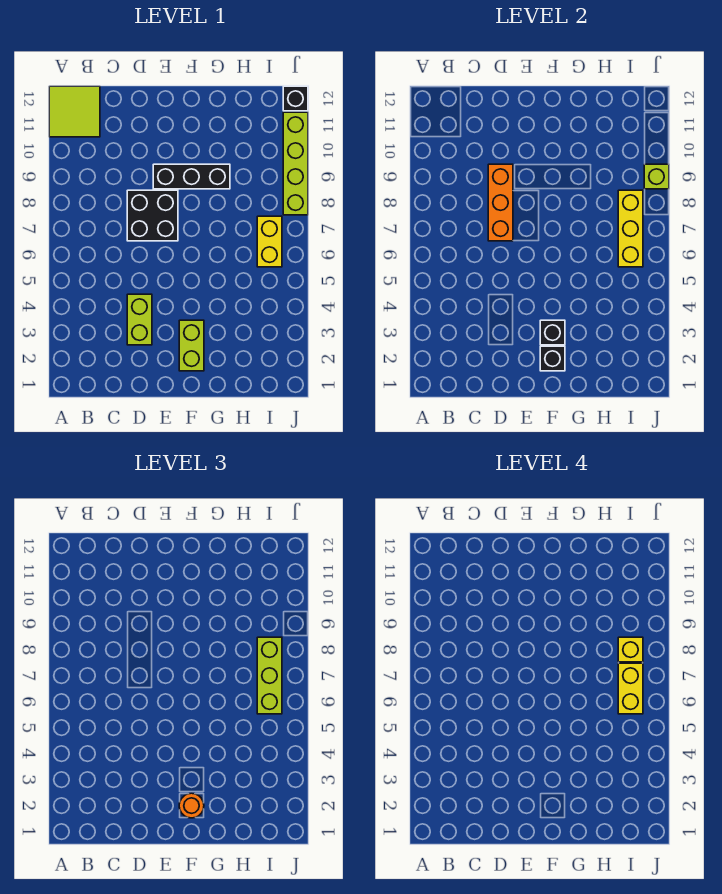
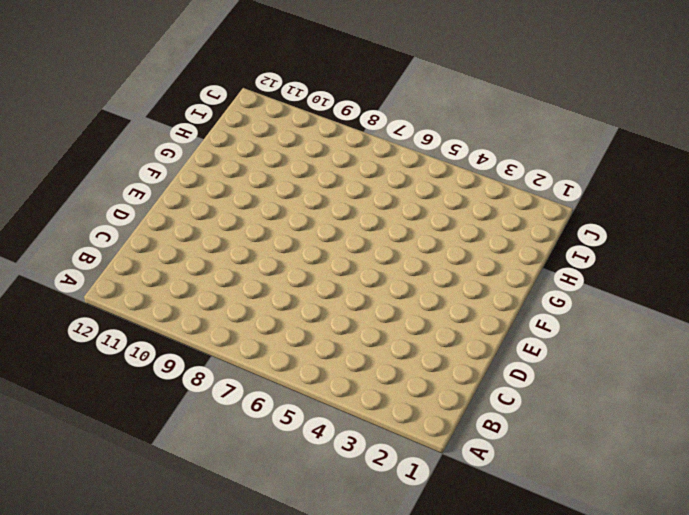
none -> lime 2x2 tile [49,86,100,137]
none -> lime 1x2 brick [127,294,152,345]
none -> black 2x2 brick [127,190,178,241]

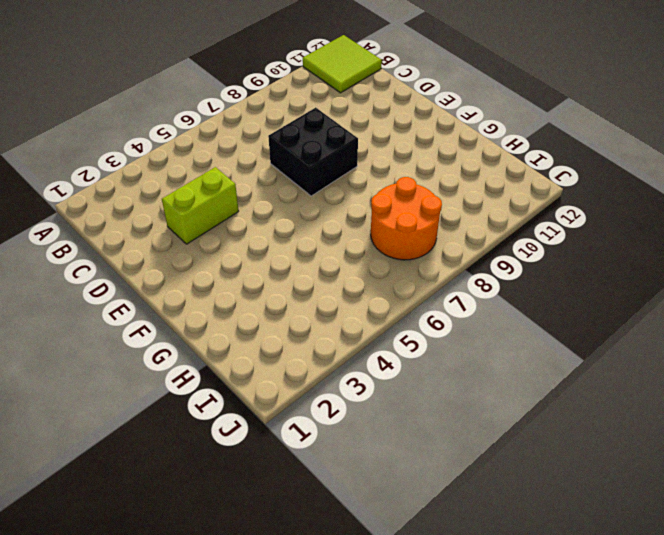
orange 2x2 round brick [371,177,442,260] -> yellow 1x2 brick [257,216,282,267]
none -> black 1x3 brick [153,164,230,189]
none -> lime 1x2 brick [179,320,204,371]
none -> lime 1x4 brick [283,112,308,215]

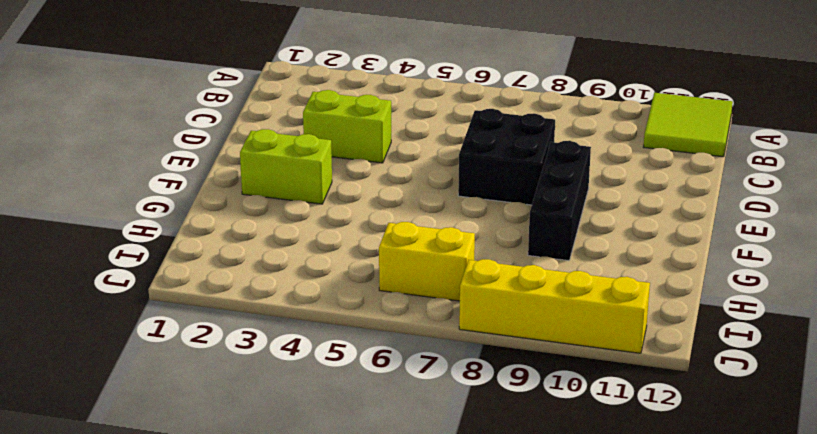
yellow 1x4 brick [459,259,650,353] -> lime 1x4 brick [283,112,308,215]
none -> black 1x1 brick [283,86,308,111]
none -> orange 1x3 brick [488,164,513,241]
none -> black 1x1 brick [540,346,565,371]

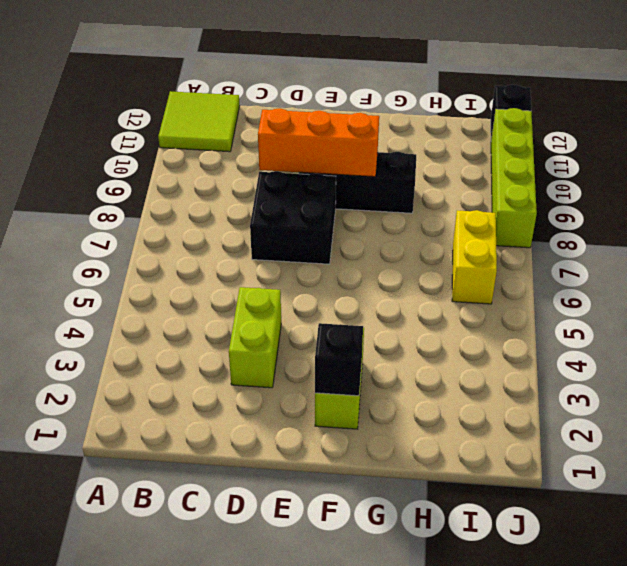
orange 1x3 brick [258,108,379,177] -> orange 1x3 brick turned to [488,164,513,241]
none -> black 1x1 brick [540,320,565,345]
none -> yellow 1x3 brick [618,190,643,267]
none -> lime 1x1 brick [644,164,669,189]

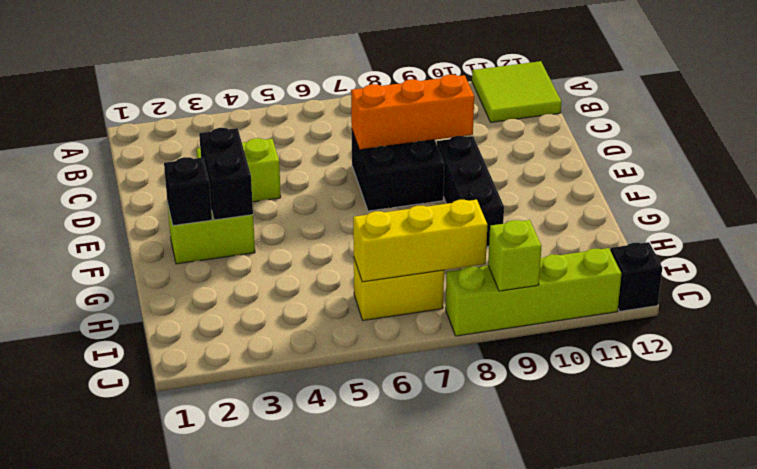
black 1x2 brick [199,128,253,220] -> black 1x1 brick [540,320,565,345]
none -> orange 1x1 round brick [179,793,204,818]
none -> lime 1x3 brick [257,637,282,714]
none -> yellow 1x2 brick [618,663,643,714]

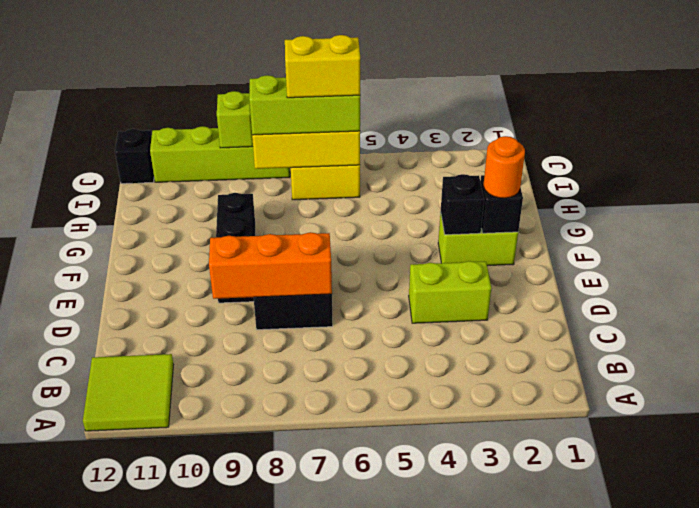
none -> yellow 1x1 brick [618,637,643,662]

